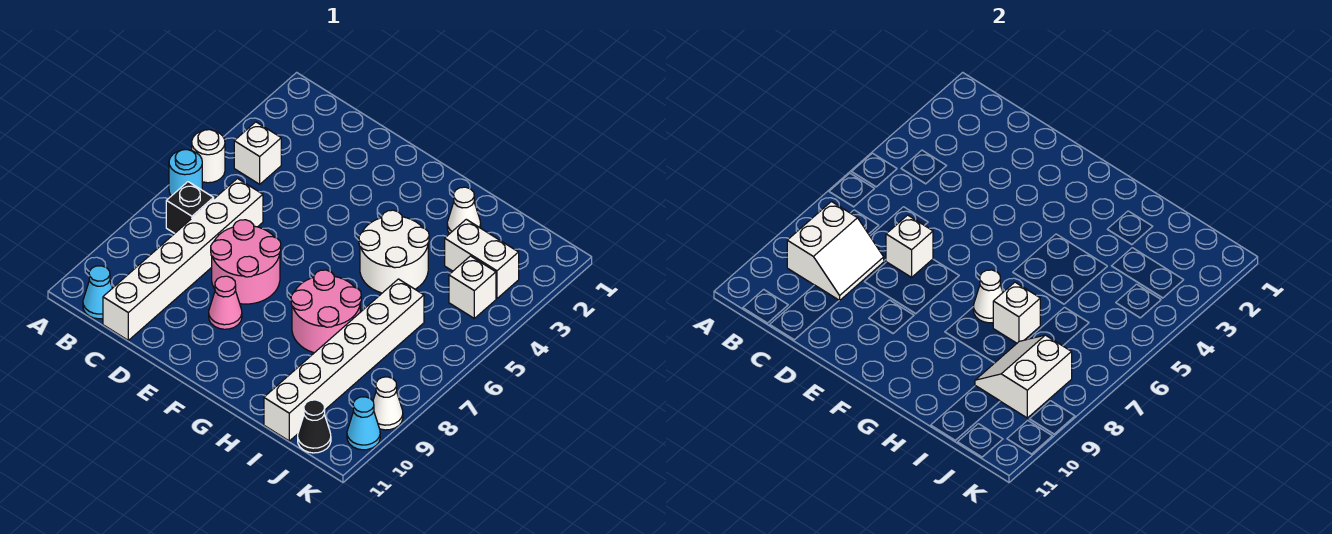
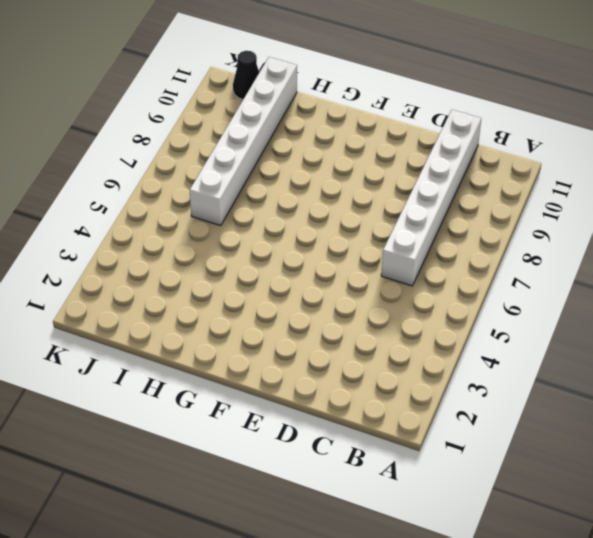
none -> white 1x1 round brick [192,130,225,183]
none -> cyan 1x1 round brick [169,150,202,196]
none -> white 1x1 brick [234,122,281,184]

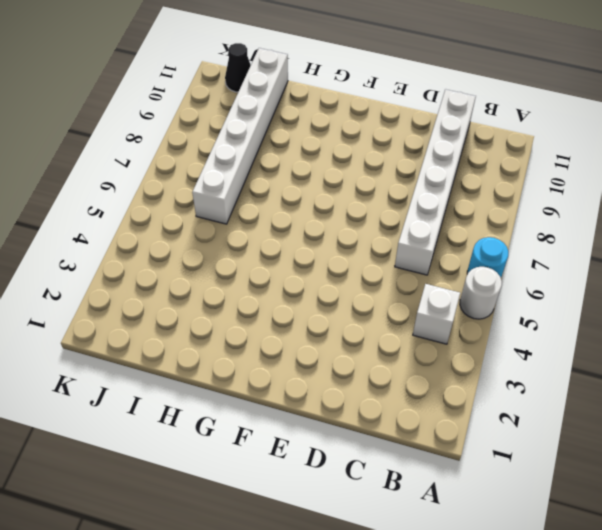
none -> black 1x1 brick [166,182,214,233]
none -> cyan 1x1 cone [83,266,112,319]
none -> pink 2x2 round brick [211,220,281,304]

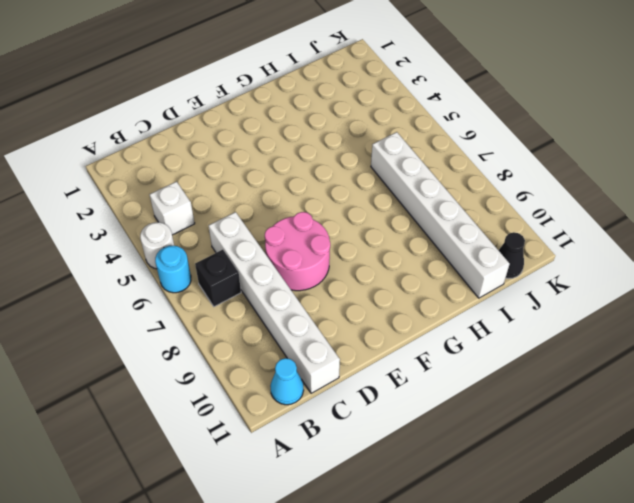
none -> pink 1x1 cone [209,276,242,329]
none -> white 2x2 round brick [359,210,429,293]
none -> pink 2x2 round brick [291,270,361,353]

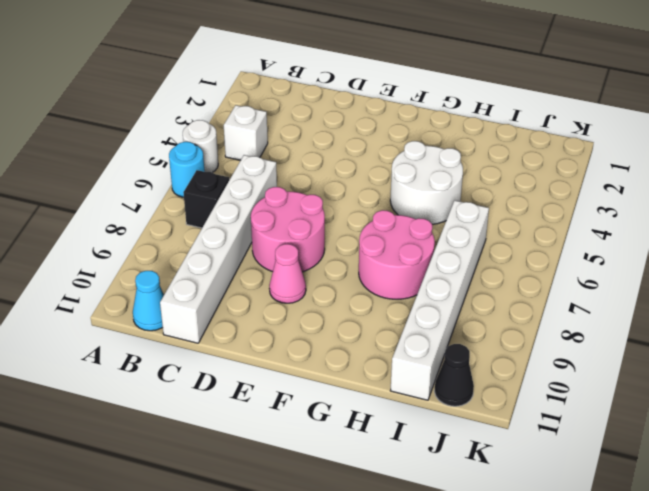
none -> white 1x1 cone [447,187,481,234]
none -> white 1x2 brick [445,219,519,299]
none -> white 1x1 brick [449,256,496,318]

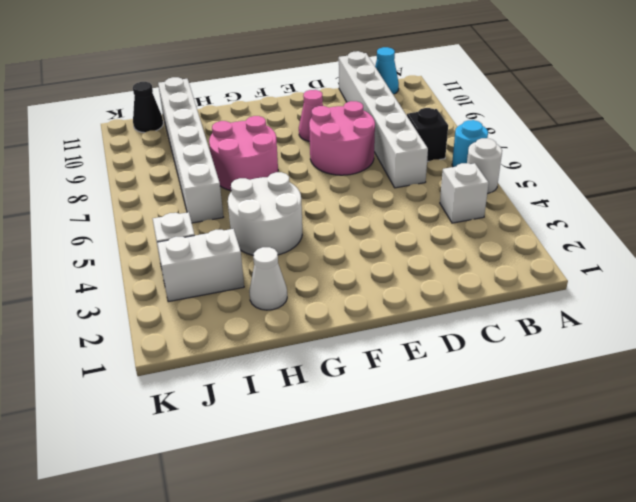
none -> white 1x1 cone [373,377,403,430]
none -> cyan 1x1 cone [347,397,380,450]
none -> white 2x2 slope [787,202,884,301]

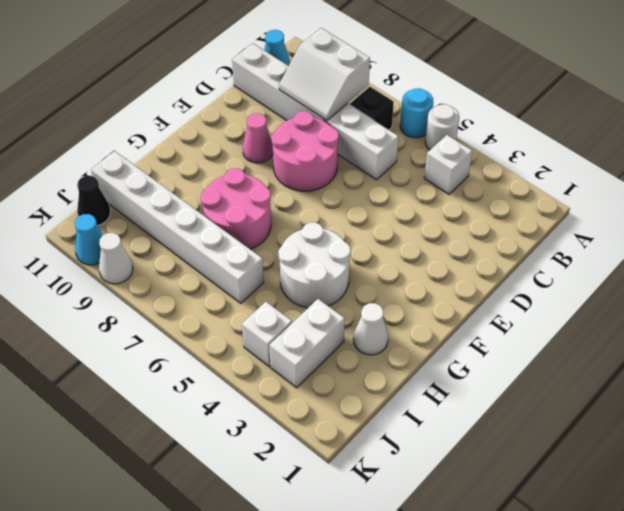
none -> white 1x1 brick [886,215,933,277]
none -> white 1x1 cone [973,270,1003,323]
none -> white 1x1 brick [993,282,1040,343]

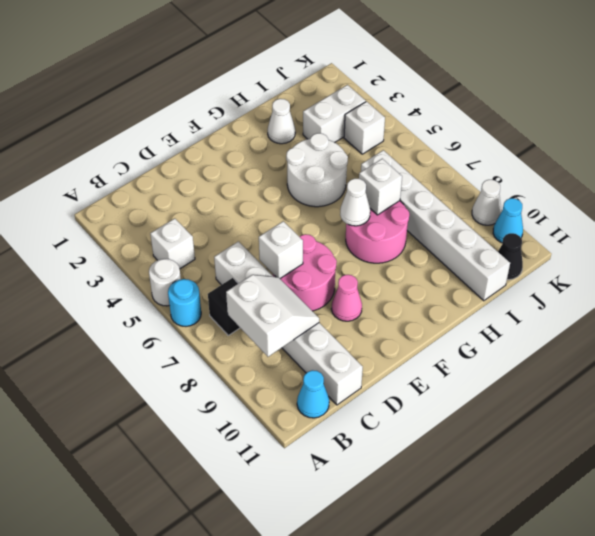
none -> white 2x2 slope [975,335,1072,418]

